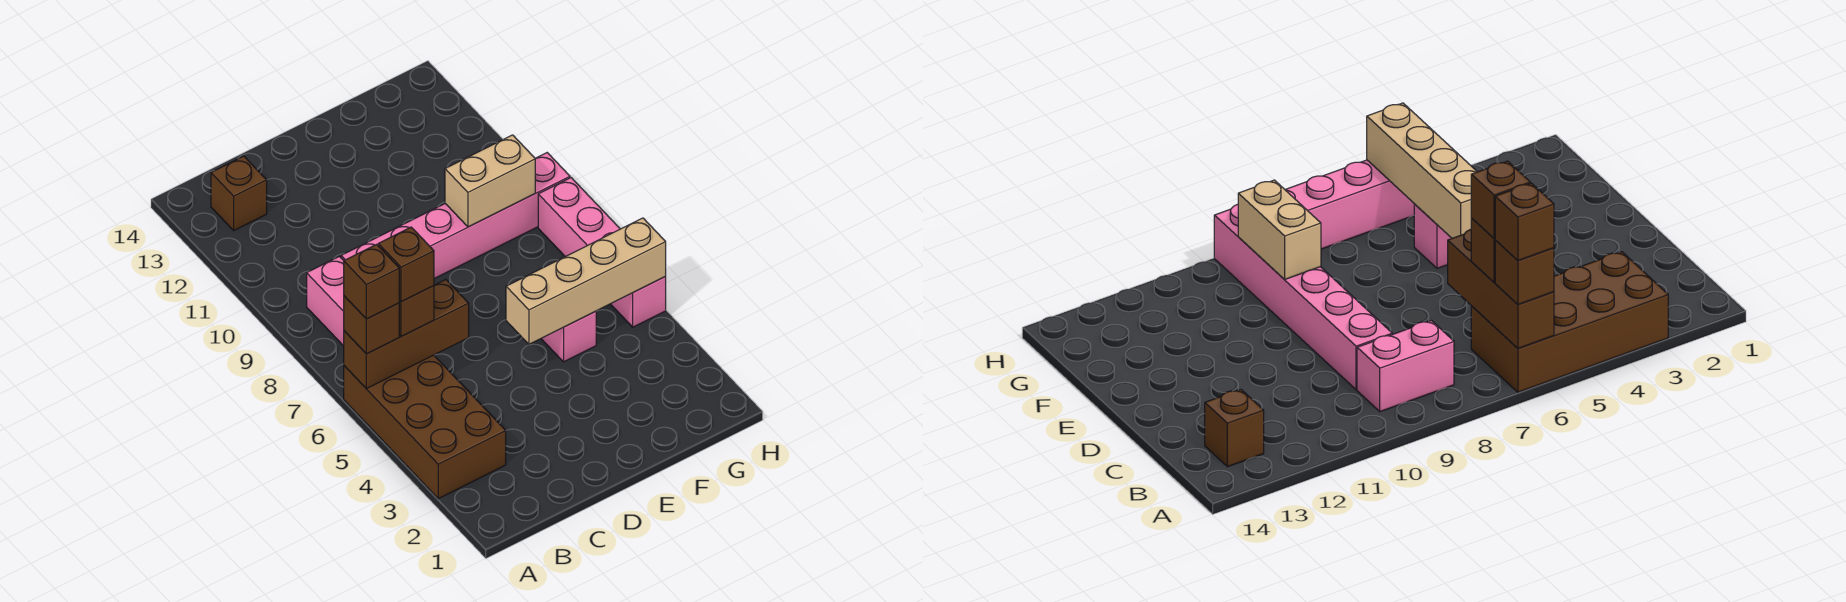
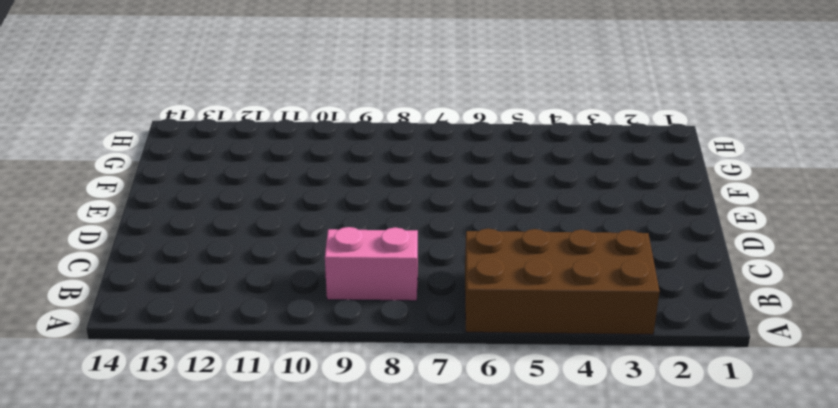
none -> brown 1x1 brick [211,156,267,230]
none -> pink 1x6 brick [341,153,570,279]
none -> pink 1x1 brick [541,311,596,362]

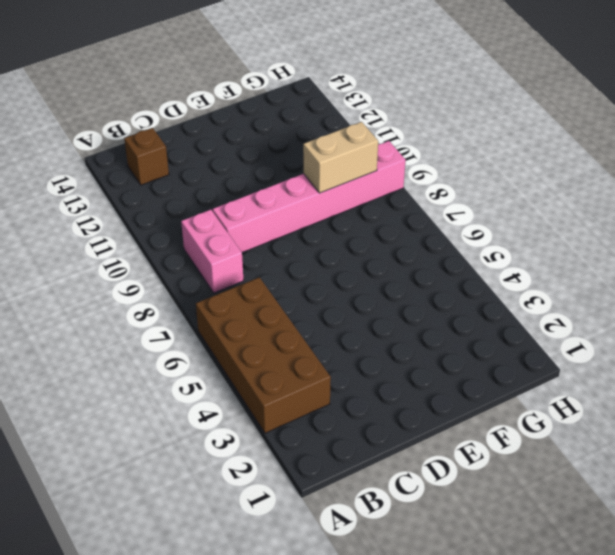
none -> pink 1x1 brick [541,311,596,362]
none -> pink 1x4 brick [538,178,666,327]
none -> brown 1x3 brick [344,280,469,389]

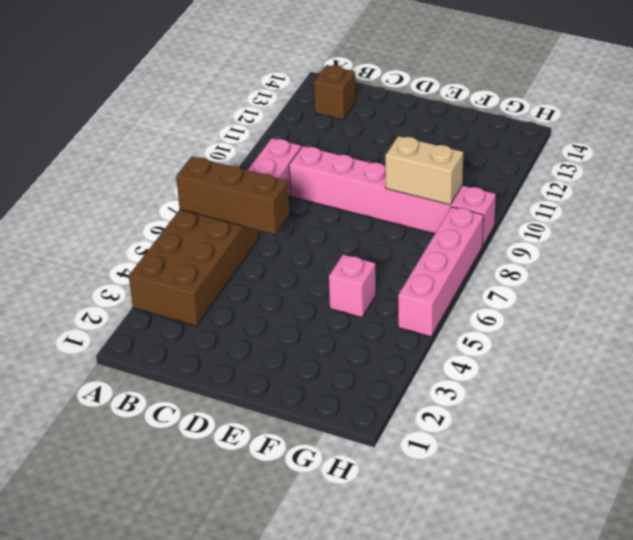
none -> tan 1x4 brick [506,218,666,344]
none -> brown 1x1 brick [344,296,399,354]
none -> brown 1x1 brick [399,286,434,337]

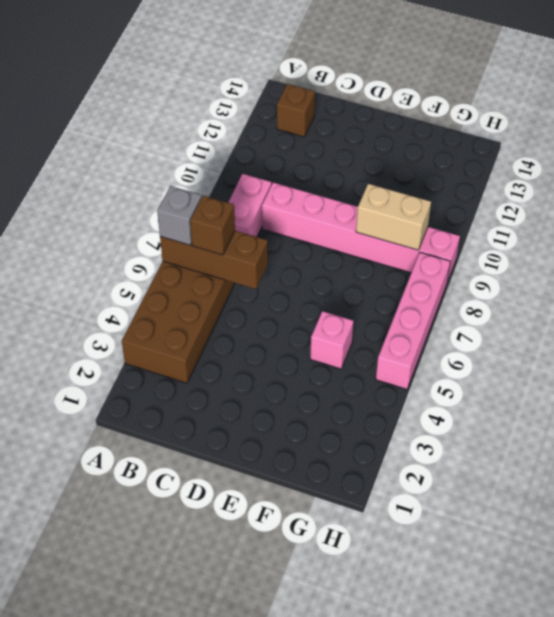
grey 1x1 brick [157,186,201,245] -> brown 1x1 brick [344,296,399,354]
none -> tan 1x4 brick [506,218,666,344]
none -> brown 1x1 brick [344,244,399,319]
none -> brown 1x1 brick [378,227,434,302]

